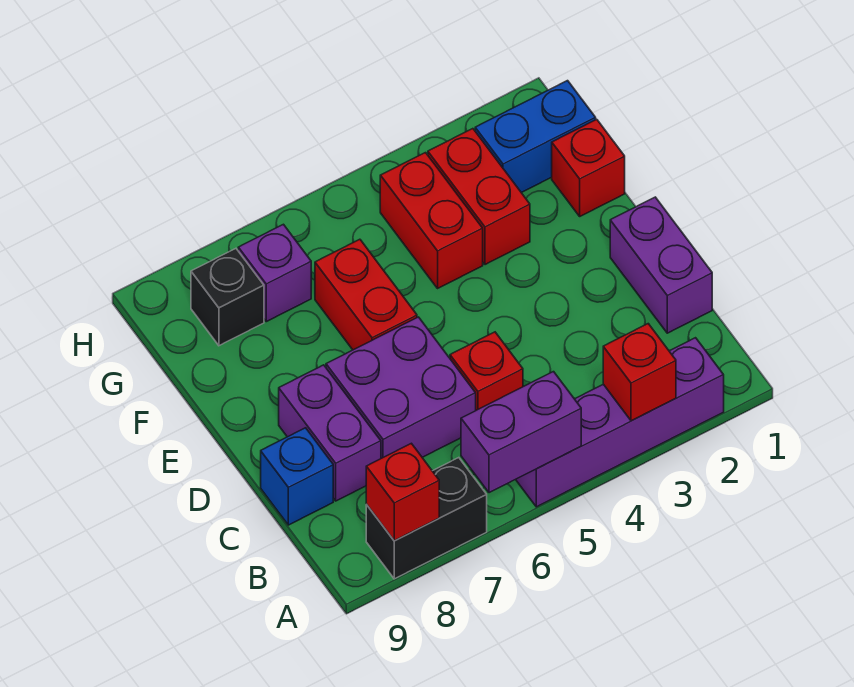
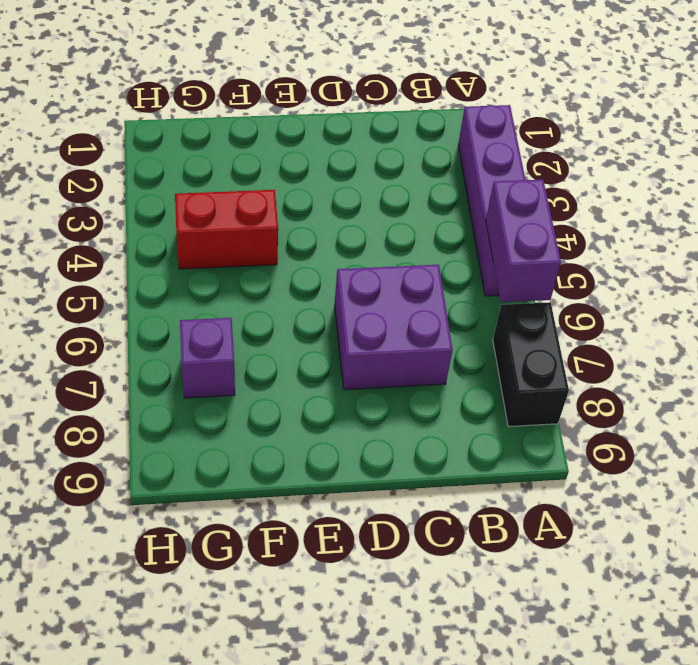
none -> purple 1x2 brick [610,197,712,333]
none -> red 1x1 brick [450,332,523,410]
none -> purple 1x2 brick [279,365,381,501]

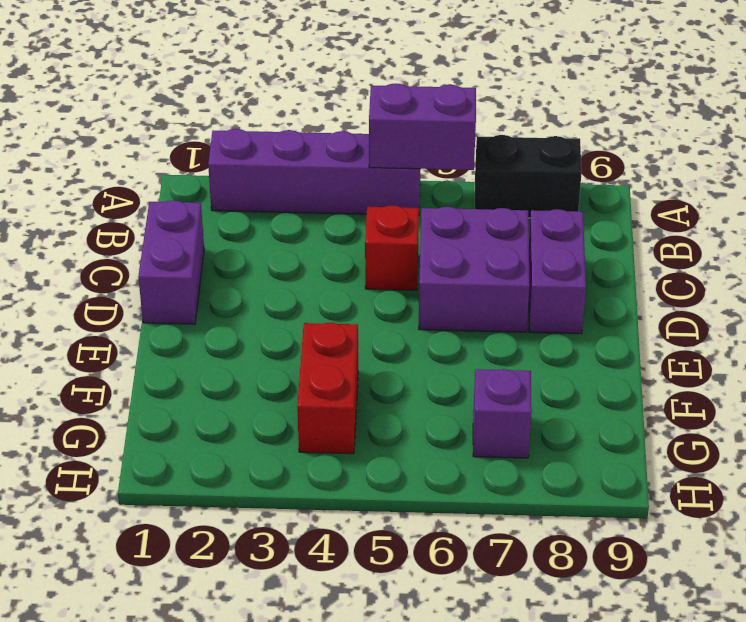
none -> blue 1x1 brick [261,428,333,525]
none -> red 1x2 brick [315,239,417,350]
none -> red 1x1 brick [552,119,625,216]

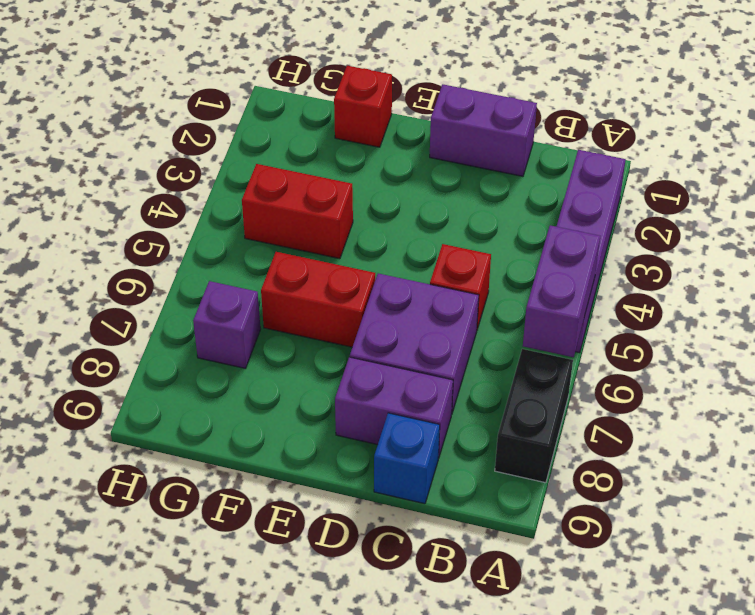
none -> red 1x2 brick [428,129,530,265]
none -> blue 1x2 brick [475,81,596,193]
none -> black 1x1 brick [191,249,264,346]

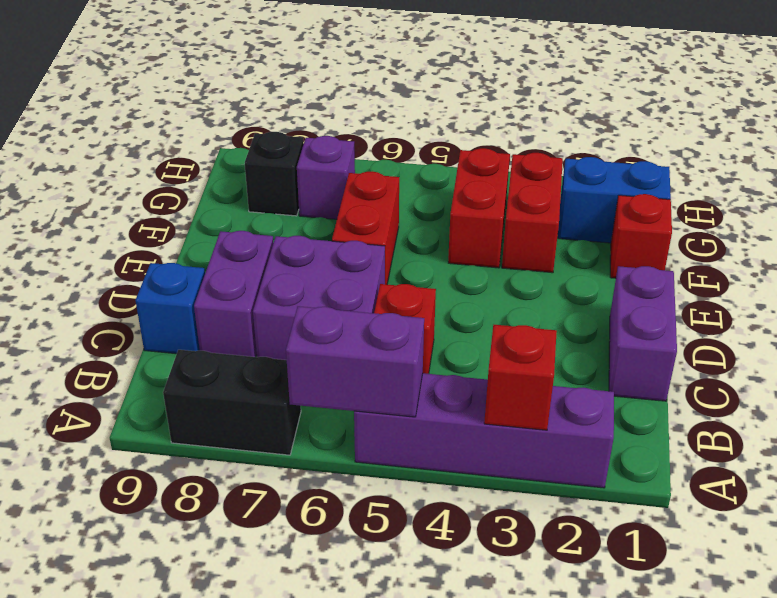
none -> red 1x1 brick [366,443,439,541]

